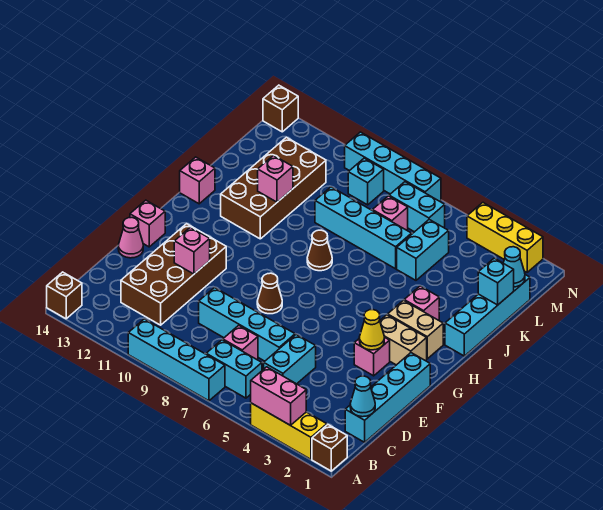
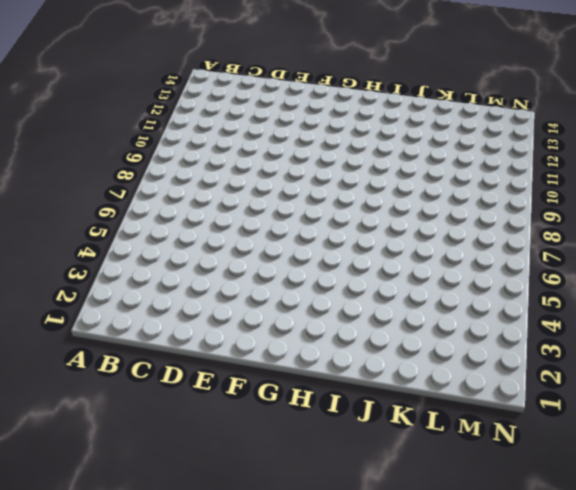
none -> brown 1x1 brick [312,425,347,471]
none -> yellow 1x3 brick [251,403,327,459]
none -> cyan 1x4 brick [128,319,225,401]
none -> brown 1x1 brick [47,272,82,319]

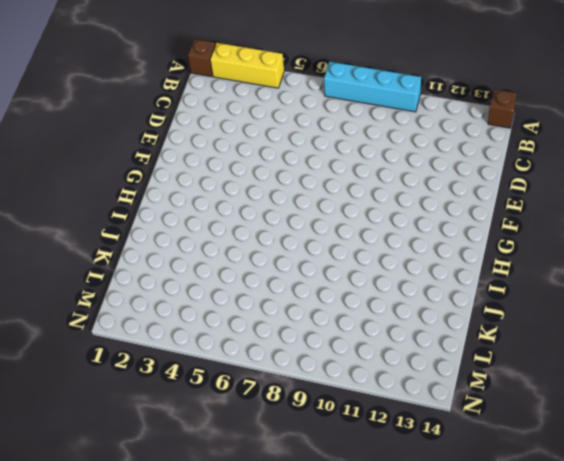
none -> cyan 1x2 brick [206,340,262,398]
none -> cyan 1x4 brick [345,353,430,442]
none -> cyan 1x2 brick [264,335,316,384]
none -> pink 1x1 brick [223,325,258,359]

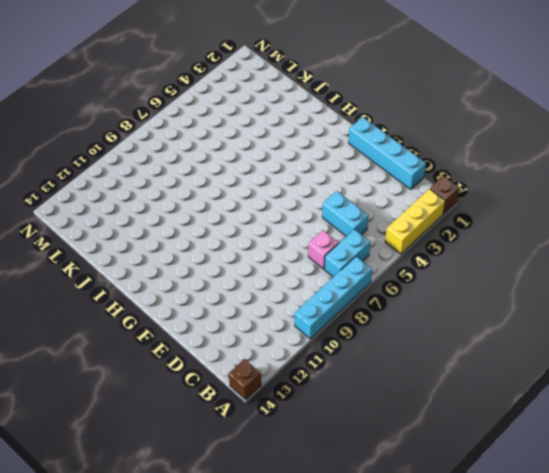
none -> brown 2x4 brick [121,224,226,325]
none -> cyan 1x4 brick [199,288,295,361]
none -> pink 1x1 cone [118,218,143,258]
none -> pink 1x1 brick [354,337,390,376]

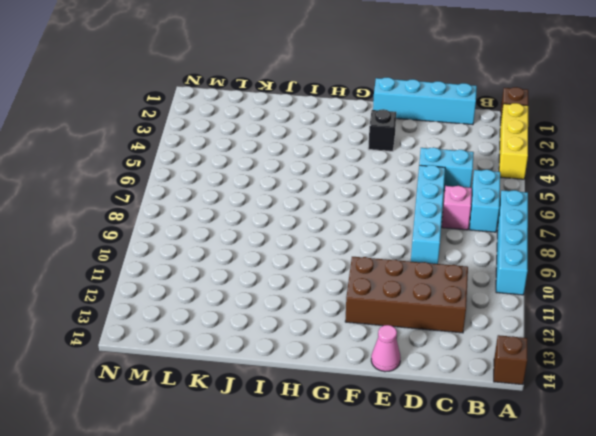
black 1x1 brick [368,109,396,151] -> pink 1x1 brick [354,337,390,376]
none -> brown 1x1 cone [257,273,282,314]
none -> pink 1x1 brick [130,200,165,247]
none -> tan 1x2 brick [380,315,427,365]
none -> tan 1x2 brick [388,300,443,359]

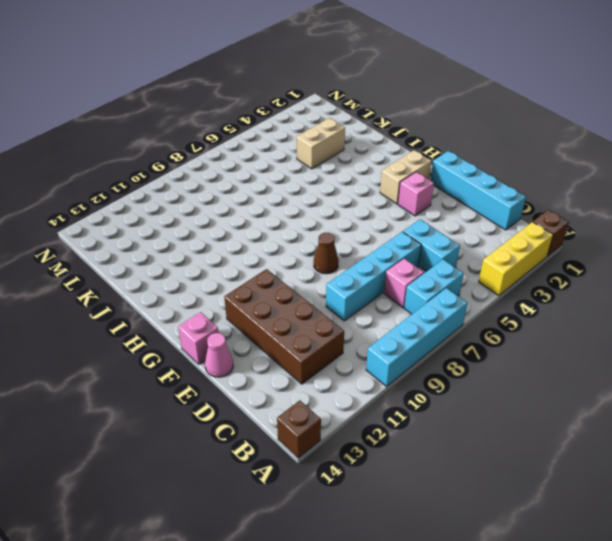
tan 1x2 brick [296,118,345,169] -> tan 1x2 brick moved to [388,300,443,359]
none -> cyan 1x4 brick [445,275,530,356]
none -> pink 1x1 brick [404,286,439,320]
none -> brown 1x1 cone [307,230,332,271]
none -> brown 2x4 brick [221,137,326,239]

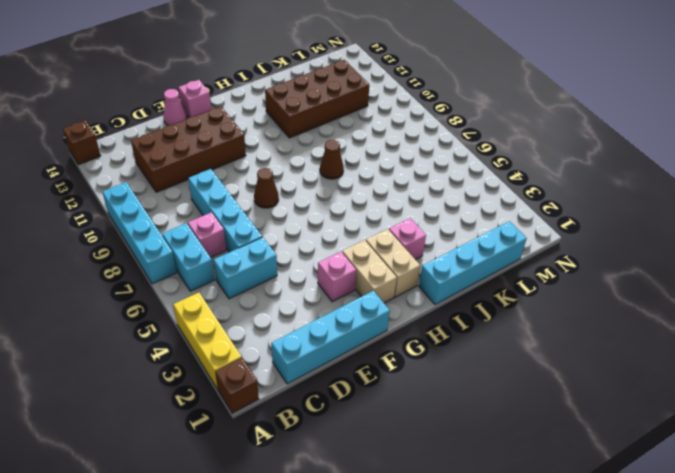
none -> pink 1x1 brick [180,157,215,204]
none -> cyan 1x2 brick [397,220,449,280]
none -> cyan 1x4 brick [315,187,412,269]
none -> pink 1x1 brick [373,196,408,230]

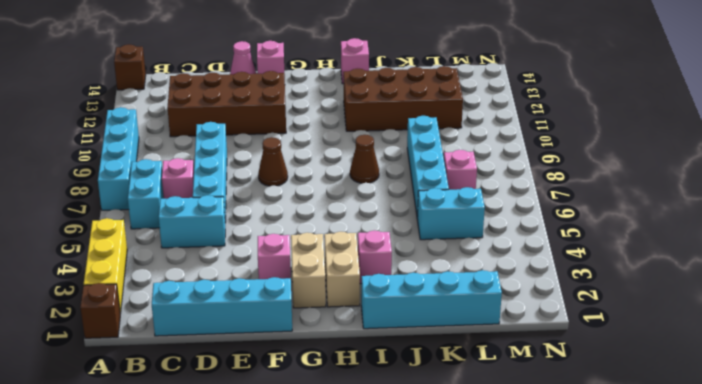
none -> cyan 1x2 brick [389,182,445,232]
none -> cyan 1x1 brick [348,158,384,205]
none -> yellow 1x3 brick [467,203,543,272]
none -> cyan 1x4 brick [345,132,441,201]

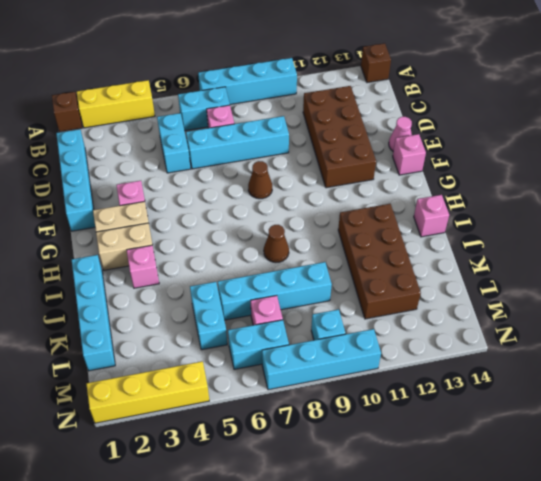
yellow 1x4 brick [86,361,209,423] -> yellow 1x3 brick [467,203,543,272]
none -> brown 1x1 brick [263,85,298,132]
none -> pink 1x2 brick [251,367,306,425]
none -> cyan 1x1 cone [350,376,375,417]
none -> pink 1x1 brick [174,227,210,274]

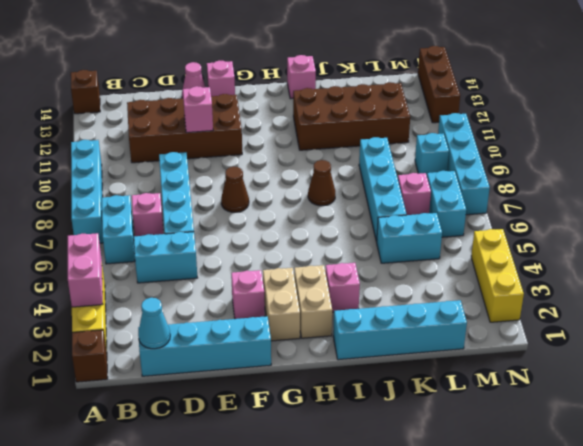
brown 1x3 brick [418,46,460,123] -> brown 1x1 brick [263,85,298,132]
none -> yellow 1x1 cone [359,310,384,350]
none -> pink 1x1 brick [258,156,293,202]
none -> cyan 1x1 brick [478,258,514,305]
none -> cyan 1x1 cone [503,247,525,287]

